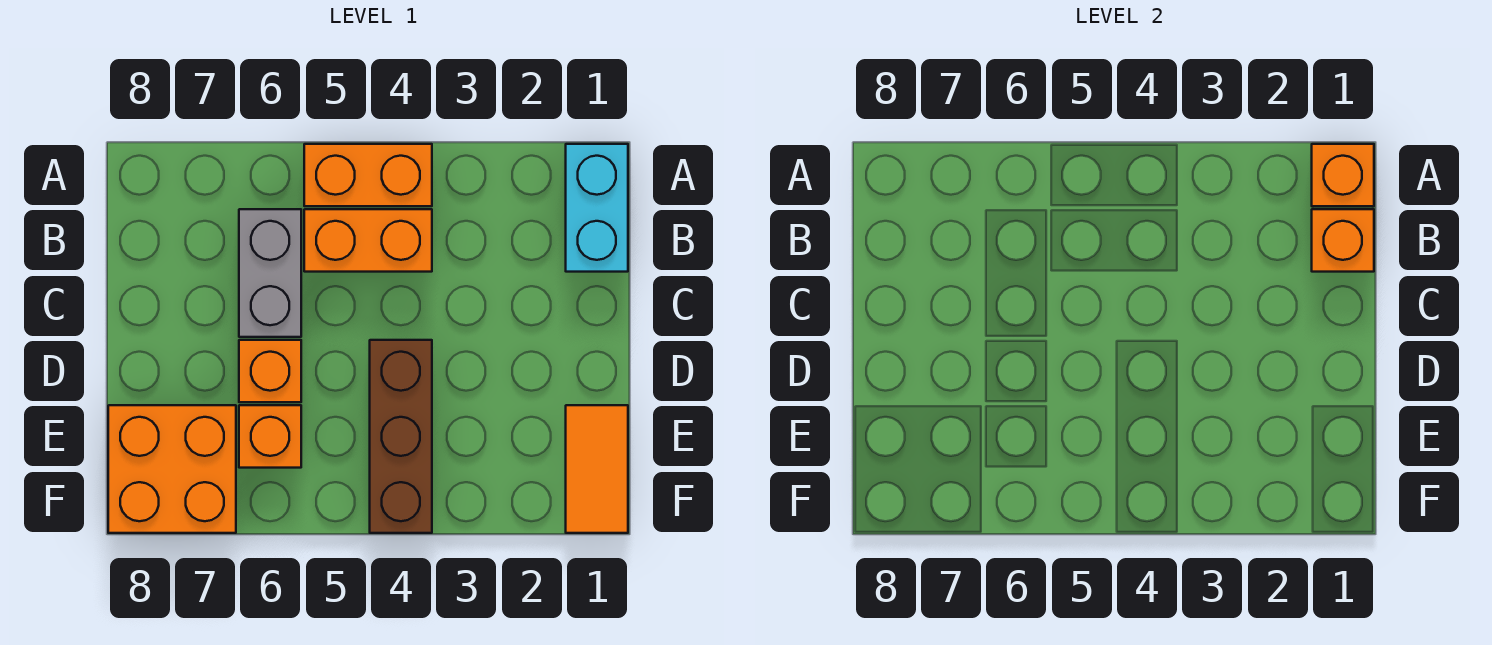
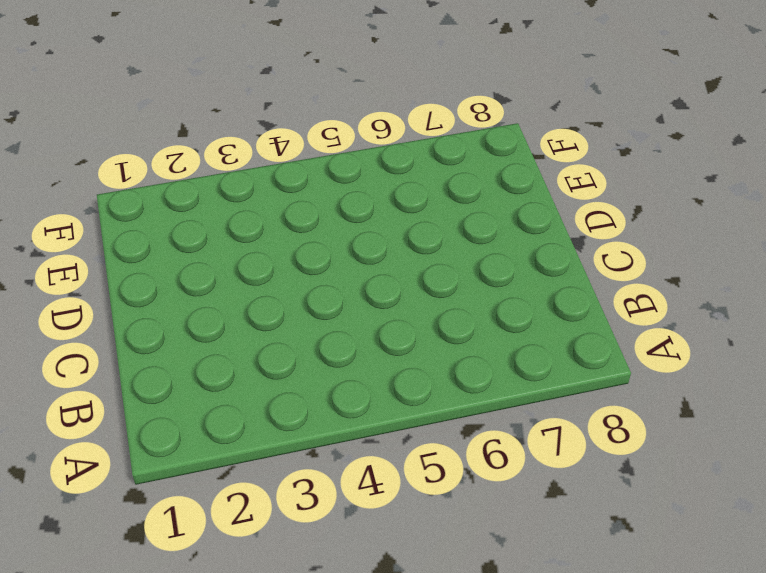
none -> cyan 1x2 brick [566,144,628,272]
none -> orange 1x2 brick [304,144,432,206]

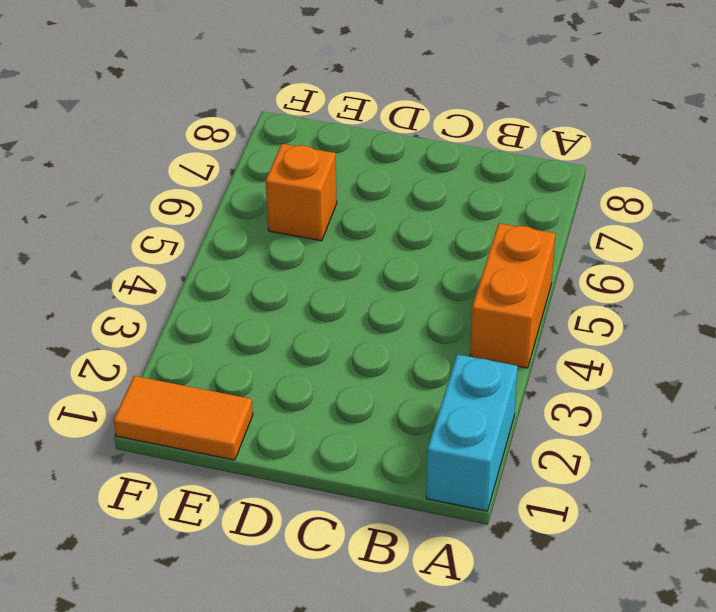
cyan 1x2 brick [426,354,518,511] -> cyan 1x2 brick turned to [566,144,628,272]
none -> orange 1x2 brick [304,209,432,272]
none -> grey 1x2 brick [239,209,301,337]

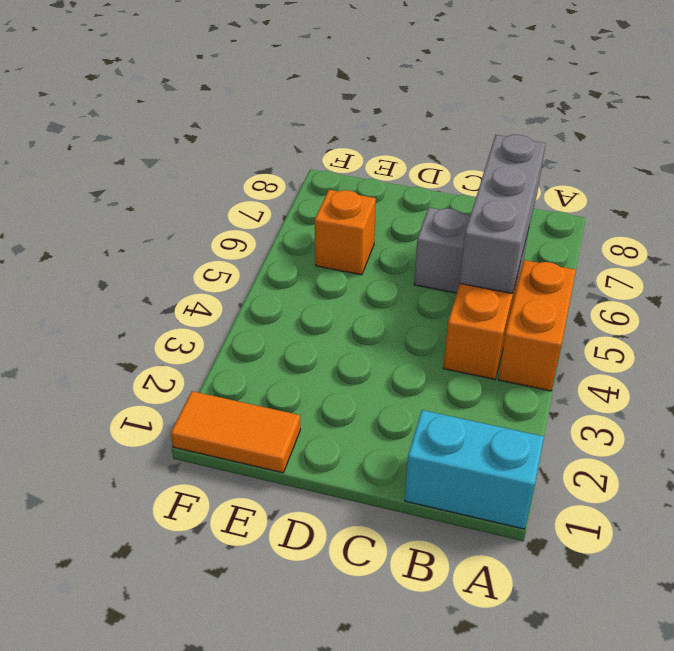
grey 1x3 brick [460,135,546,294] -> none
none -> brown 1x3 brick [370,340,432,533]
none -> orange 1x1 brick [239,340,301,402]

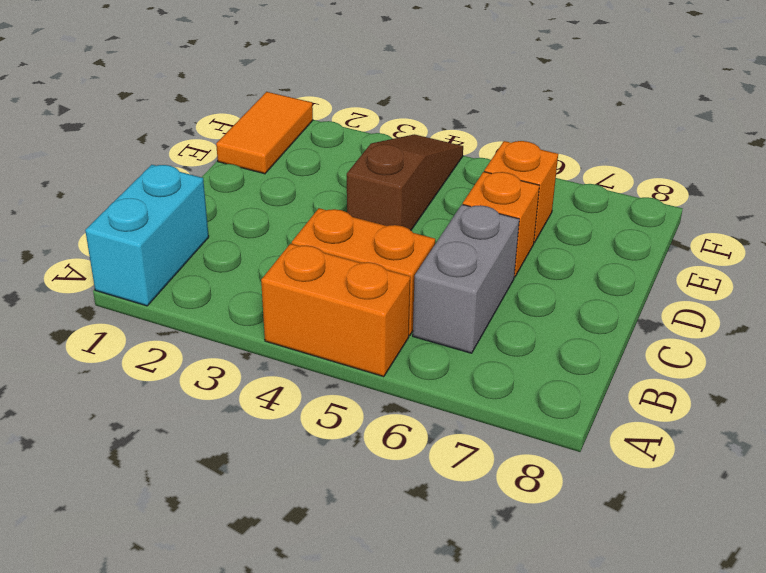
brown 1x3 slope [347,134,463,230] -> brown 1x3 brick [370,340,432,533]
none -> orange 2x2 brick [108,405,236,533]
none -> orange 1x1 brick [1312,144,1374,206]

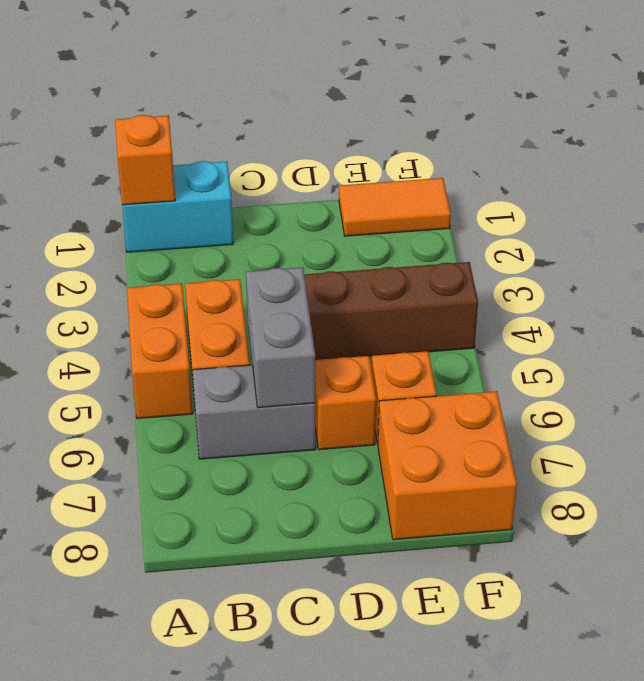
grey 1x2 brick [246,267,315,408] -> none
none -> orange 1x1 brick [1312,209,1374,272]

